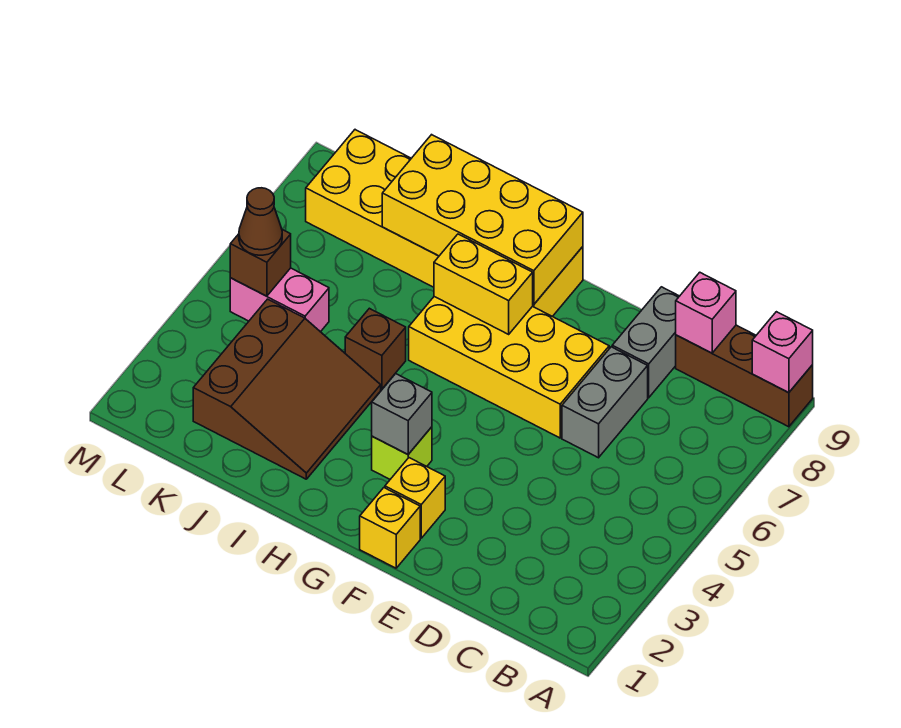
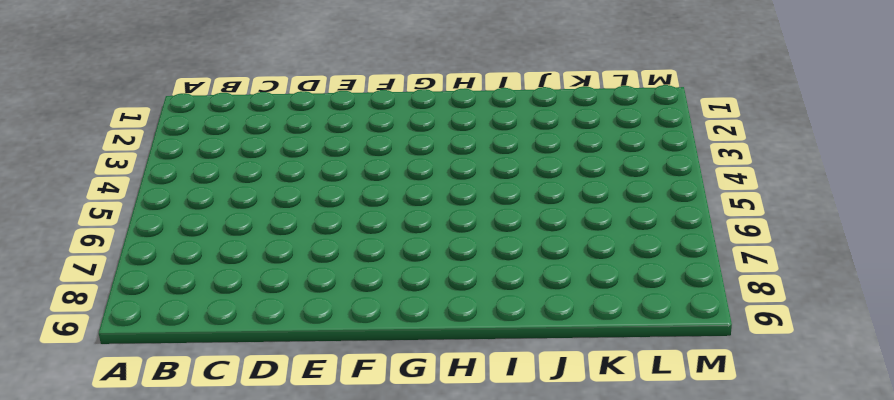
none -> brown 1x3 brick [676,325,813,427]
none -> grey 1x2 brick [562,347,648,458]
none -> grey 1x2 brick [612,287,679,398]

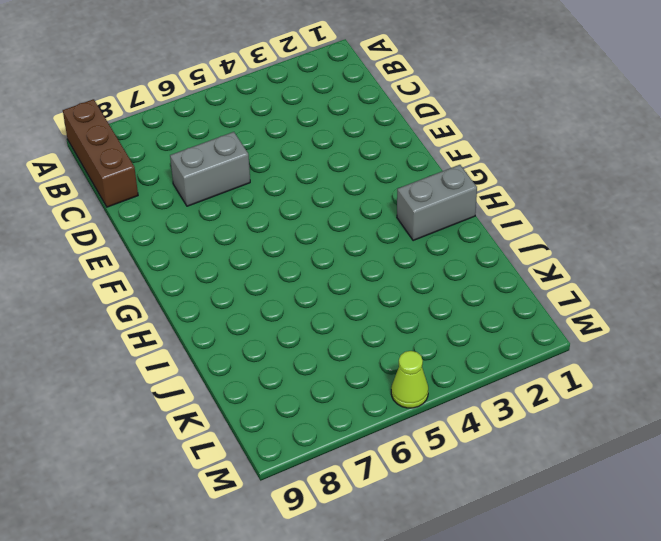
grey 1x2 brick [397,165,477,241] -> grey 1x2 brick moved to [612,287,679,398]
lime 1x1 cone [391,351,428,408] -> none
none -> yellow 2x4 brick [409,297,609,438]
none -> yellow 1x1 brick [360,488,420,568]
none -> yellow 1x1 brick [385,458,445,538]

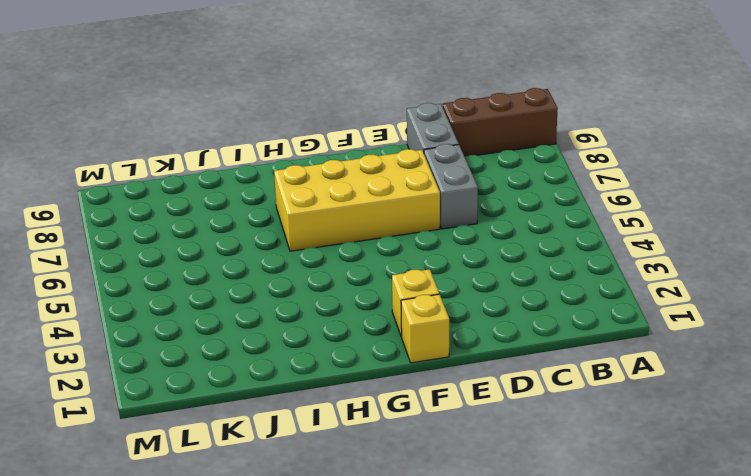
none -> lime 1x1 brick [372,427,432,479]
none -> yellow 2x6 brick [306,130,583,317]
none -> brown 3x3 slope [193,299,381,479]

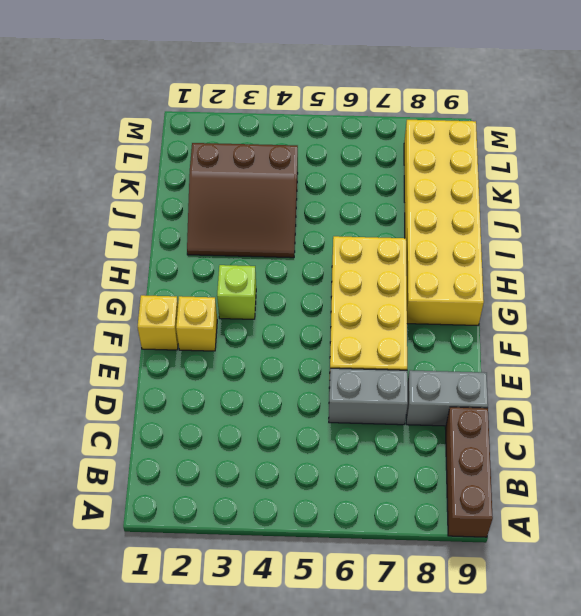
none -> brown 1x1 brick [345,308,406,389]
none -> pink 1x2 brick [230,268,329,332]
none -> pink 1x1 brick [752,312,813,393]

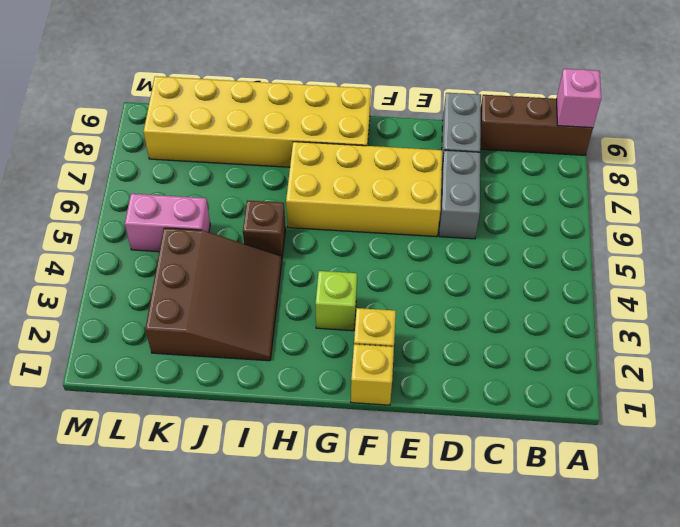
none -> pink 1x1 brick [676,272,736,353]
none -> grey 1x1 brick [372,374,432,454]
none -> yellow 1x2 brick [434,234,533,334]

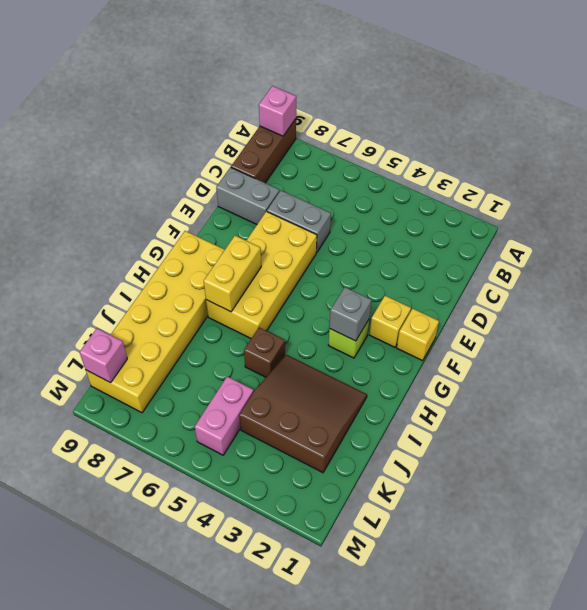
pink 1x1 brick [80,328,127,383] -> pink 1x1 brick moved to [676,272,736,353]
none -> yellow 2x4 brick [382,135,583,305]
none -> brown 1x1 brick [230,230,291,296]
none -> brown 1x1 cone [239,188,282,255]

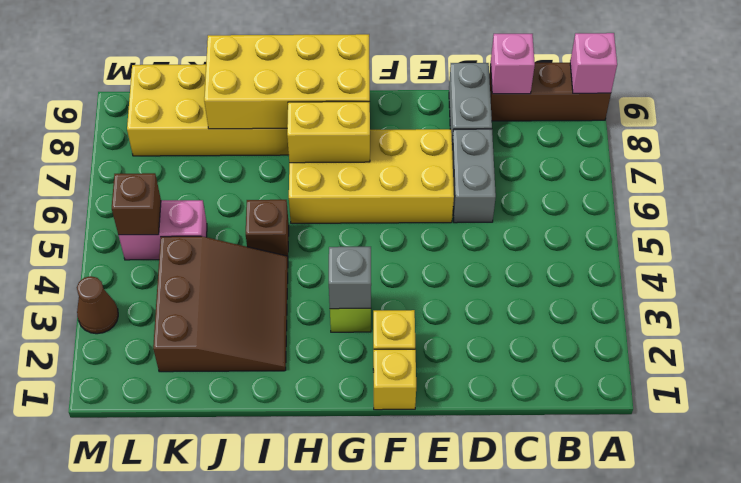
brown 1x1 cone [77,276,118,334] -> brown 1x1 cone moved to [239,188,282,255]

